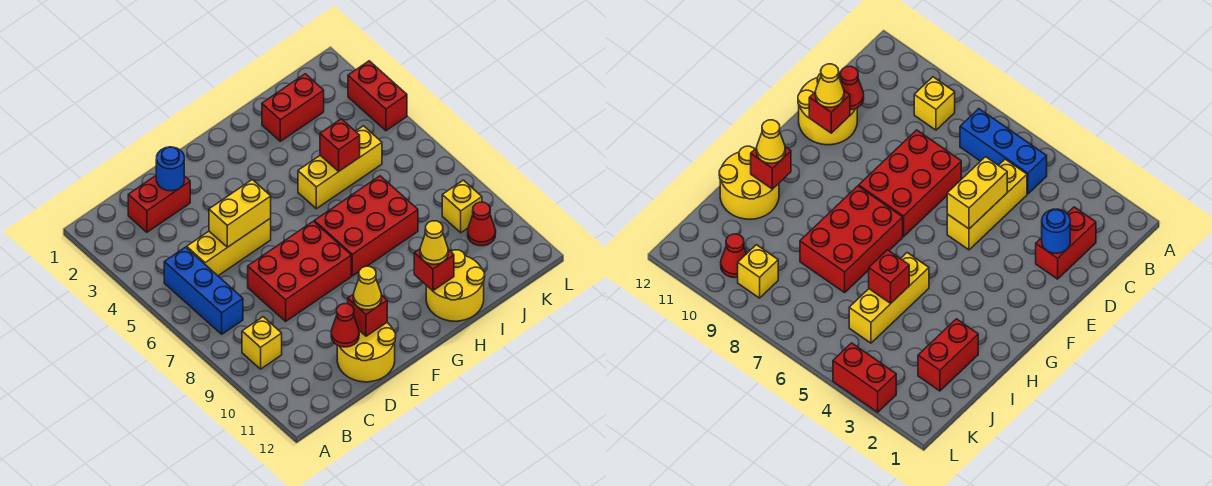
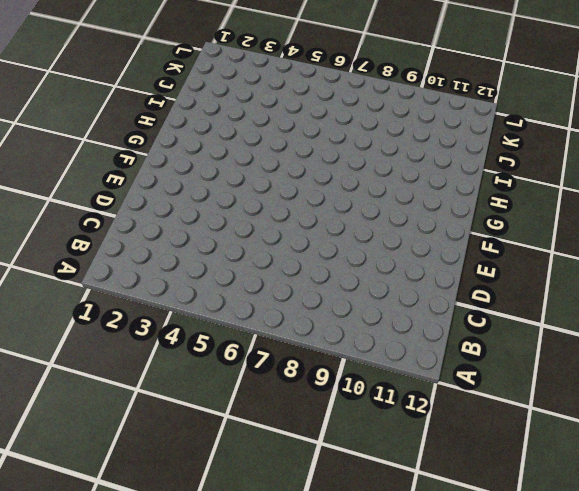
none -> blue 1x3 brick [164,247,243,334]
none -> yellow 1x1 brick [242,317,282,369]
none -> red 1x2 brick [128,176,190,232]

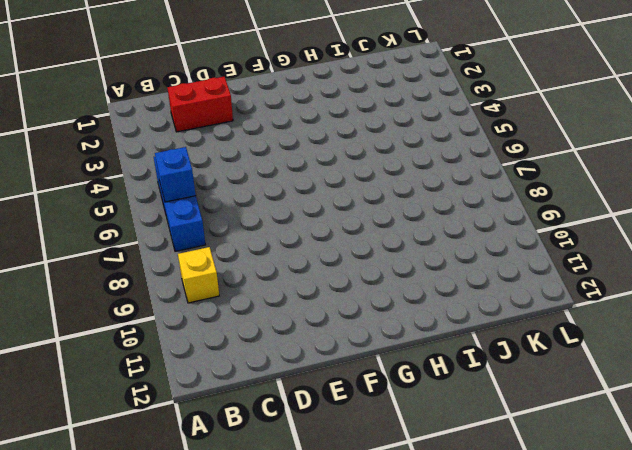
blue 1x1 brick [155,147,196,202] -> none
none -> yellow 1x3 brick [187,218,271,276]
none -> red 2x3 brick [248,221,351,321]
none -> yellow 2x2 round brick [337,323,396,382]

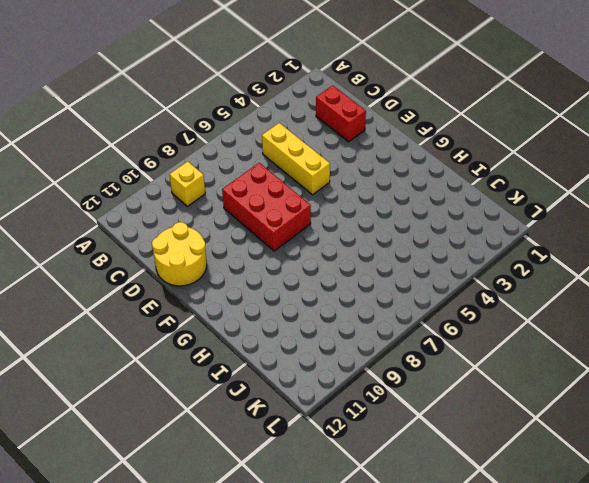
none -> blue 1x3 brick [164,247,243,334]
none -> red 2x3 brick [314,176,418,276]
none -> yellow 1x3 brick [298,126,382,209]

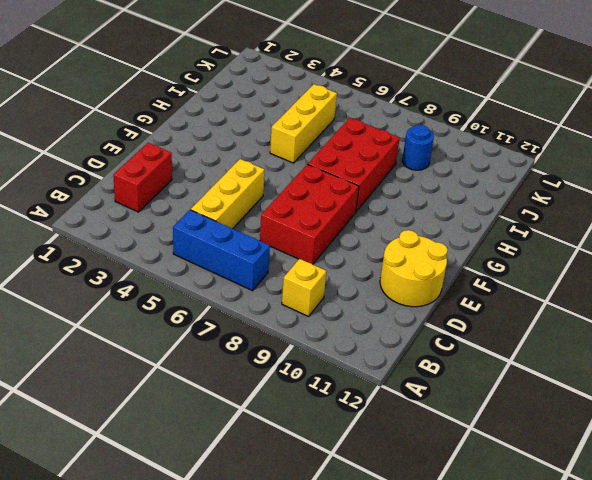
blue 1x1 round brick [402,125,434,170] -> blue 1x1 round brick moved to [156,147,184,191]
none -> yellow 2x2 round brick [426,250,485,321]
none -> red 1x2 brick [262,74,324,141]
none -> yellow 1x1 brick [442,180,482,233]

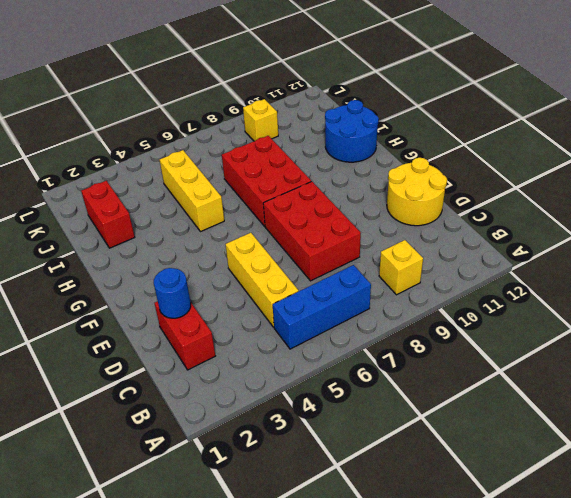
blue 2x2 round brick [325,100,379,162] -> yellow 2x2 round brick [426,250,485,321]
none -> red 1x1 cone [468,202,496,246]
none -> red 1x2 brick [348,61,407,131]
none -> yellow 1x2 brick [209,180,271,247]

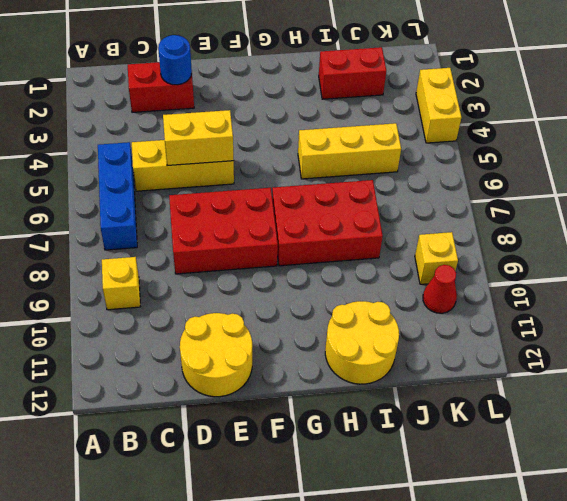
yellow 1x2 brick [416,68,461,143] -> red 1x2 brick [348,61,407,131]
none -> red 1x1 cone [331,304,359,347]
none -> red 1x1 brick [348,294,387,336]
none -> red 1x1 brick [414,249,454,291]

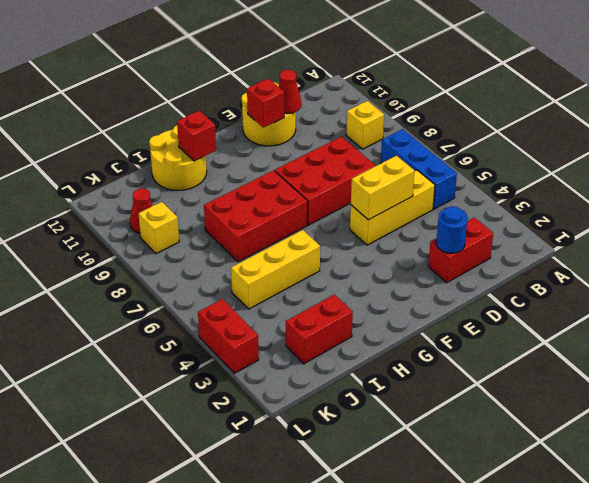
none -> red 1x1 brick [320,119,360,171]
none -> yellow 1x1 cone [353,266,381,310]
none -> yellow 1x1 cone [420,221,448,264]

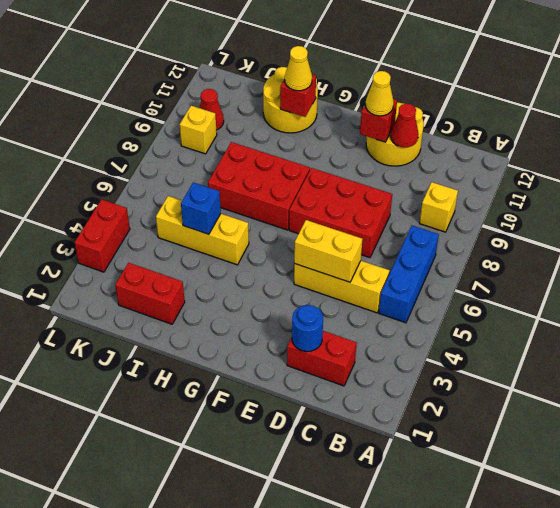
blue 1x1 brick [181,183,221,234] -> red 1x1 brick [320,119,360,171]

